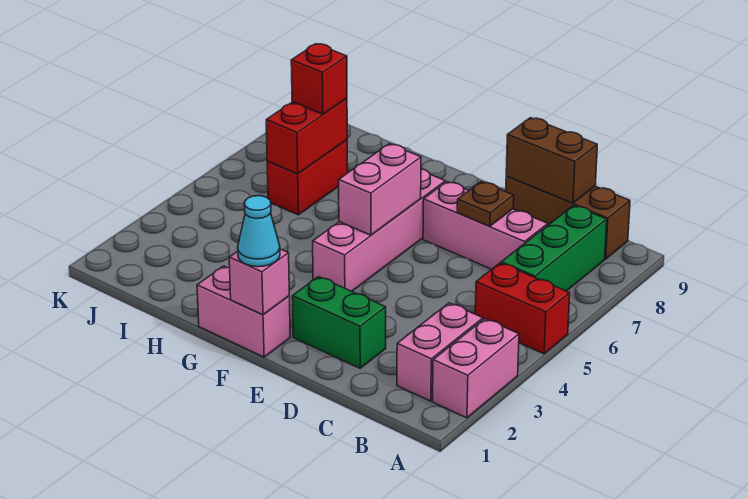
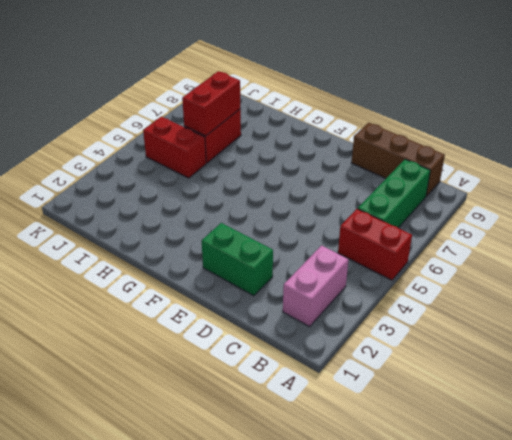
red 1x2 brick [143,117,206,178] -> none
none -> pink 1x2 brick [433,319,519,418]
none -> pink 1x3 brick [423,182,548,269]
none -> pink 1x2 brick [197,266,290,357]

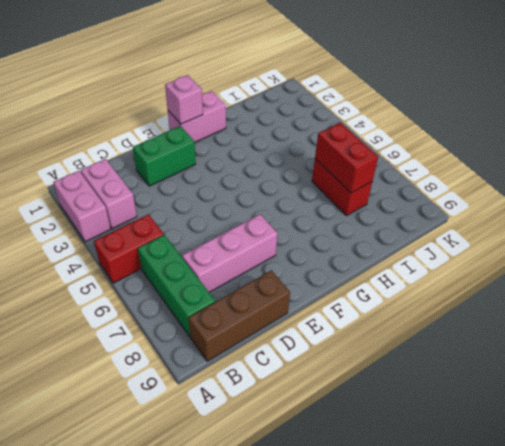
none -> pink 1x4 brick [313,169,446,291]
none -> brown 1x2 brick [506,118,597,203]
none -> brown 1x1 plate [457,182,514,226]

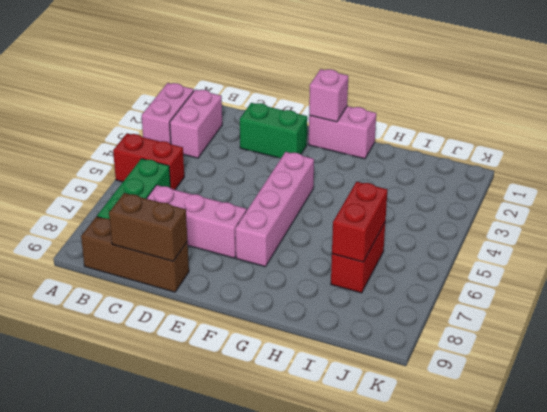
none -> brown 1x1 plate [457,182,514,226]
none -> pink 1x2 brick [339,144,421,235]
none -> cyan 1x1 cone [238,196,280,267]

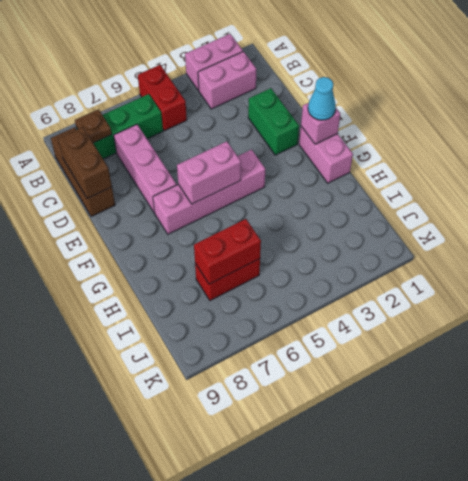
brown 1x1 plate [75,109,112,143] -> brown 1x1 plate moved to [457,182,514,226]
none -> red 1x1 brick [291,44,347,114]

